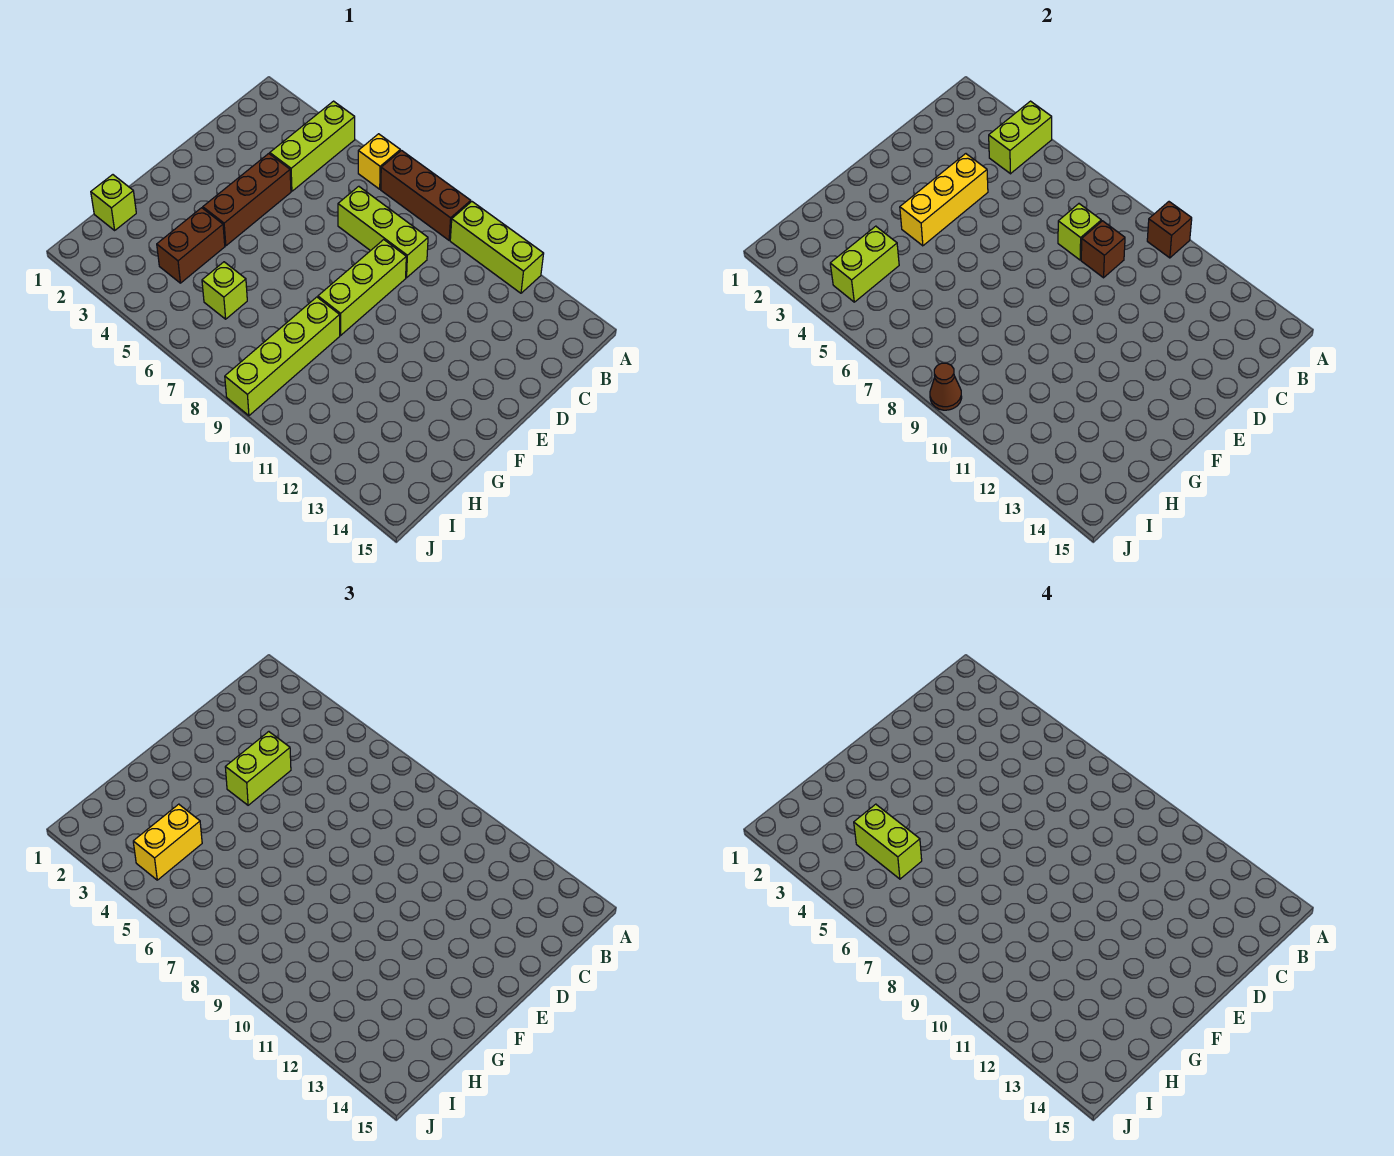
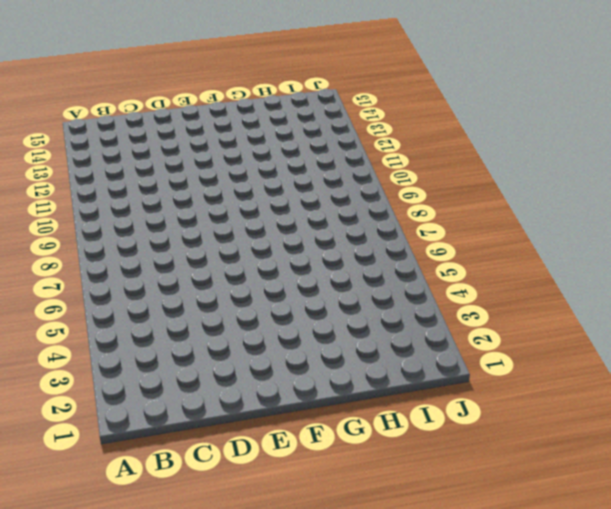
none -> lime 1x3 brick [270,101,355,191]
none -> yellow 1x1 brick [358,134,400,189]
none -> brown 1x3 brick [381,151,471,240]

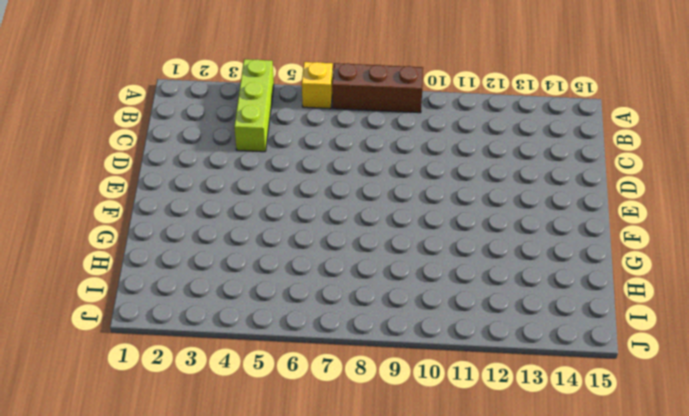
none -> lime 1x3 brick [450,202,544,293]
none -> lime 1x3 brick [338,186,428,278]
none -> brown 1x3 brick [203,154,291,246]

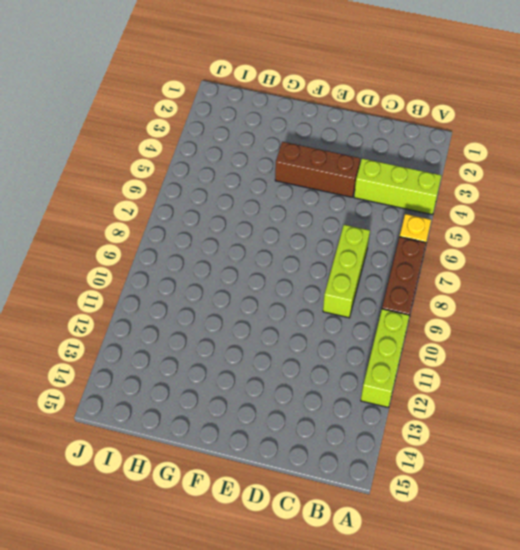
none -> lime 1x3 brick [318,240,406,335]
none -> brown 1x2 brick [157,208,225,283]
none -> lime 1x4 brick [225,297,340,416]

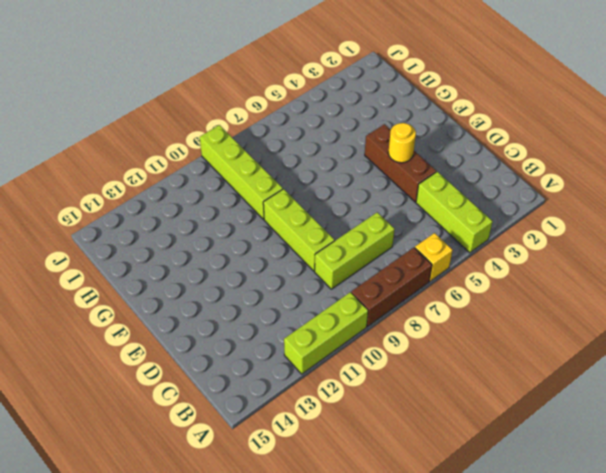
yellow 1x1 round brick [388,123,416,163] -> yellow 1x3 brick [900,154,988,246]
none -> brown 1x2 brick [157,208,225,283]
none -> lime 1x1 brick [91,175,136,230]
none -> lime 1x1 brick [202,262,247,319]

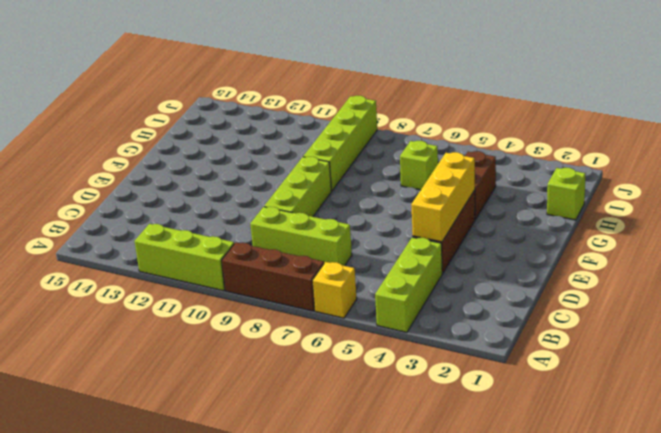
none -> lime 1x2 brick [989,101,1052,174]
none -> brown 1x1 brick [1147,202,1192,258]
none -> lime 1x1 brick [1058,204,1101,260]

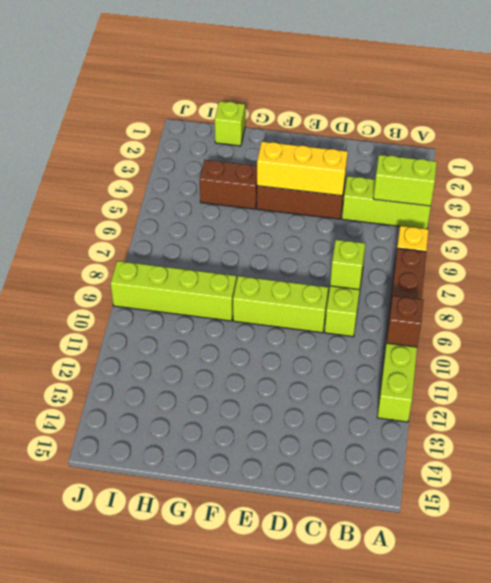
none -> lime 1x1 brick [202,262,247,319]
none -> brown 1x1 brick [1081,221,1125,278]
none -> lime 1x2 brick [830,226,899,302]

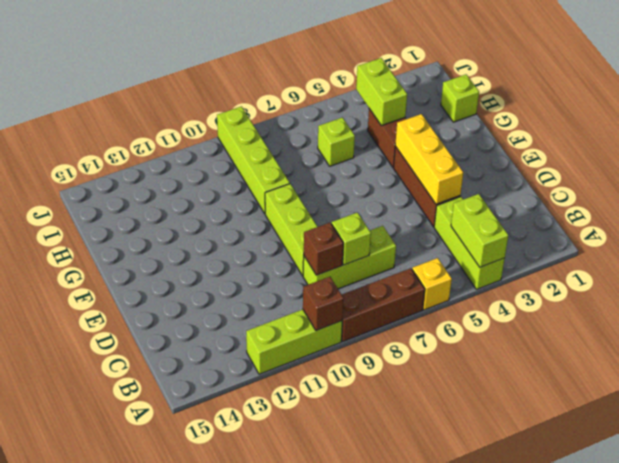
none -> brown 1x1 cone [930,363,962,410]
none -> lime 1x2 brick [225,732,291,805]
none -> yellow 1x2 brick [133,804,202,880]

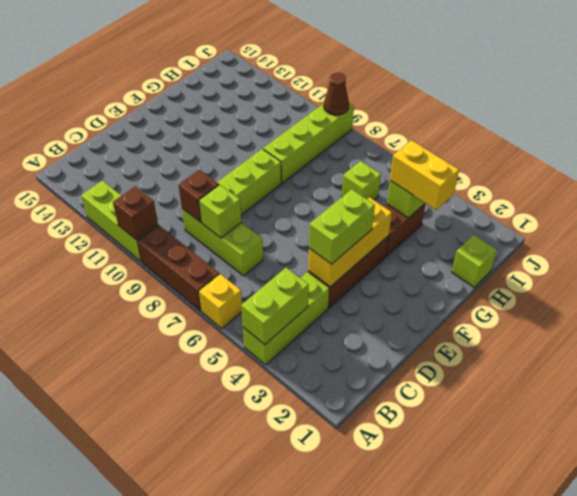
yellow 1x2 brick [390,140,459,210] -> yellow 1x2 brick turned to [133,804,202,880]
none -> lime 1x2 brick [854,804,922,879]

